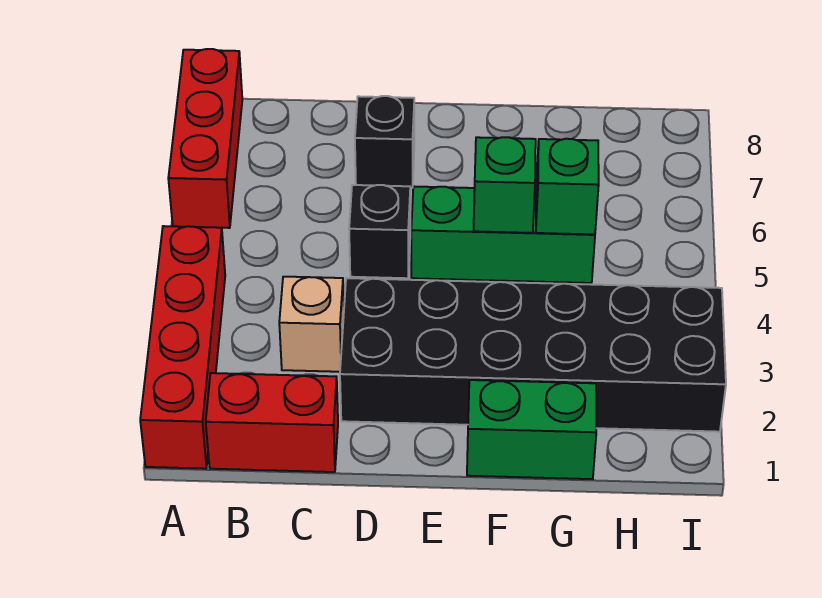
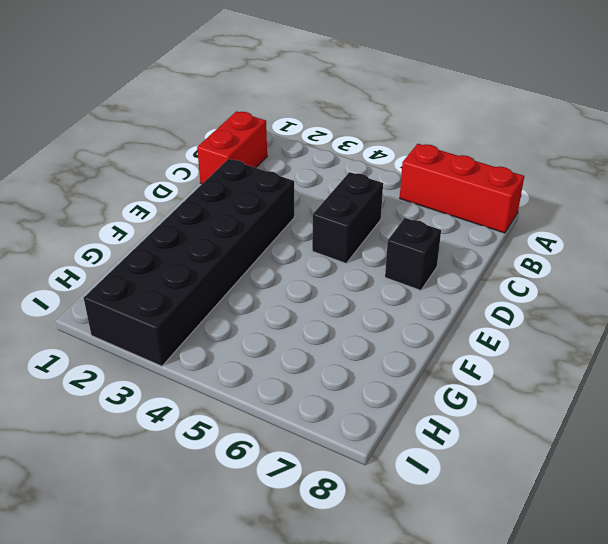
black 1x2 brick [312,172,383,263] -> black 1x1 brick [349,185,410,278]
none -> red 1x4 brick [140,226,225,469]
none -> tan 1x1 brick [279,277,344,372]

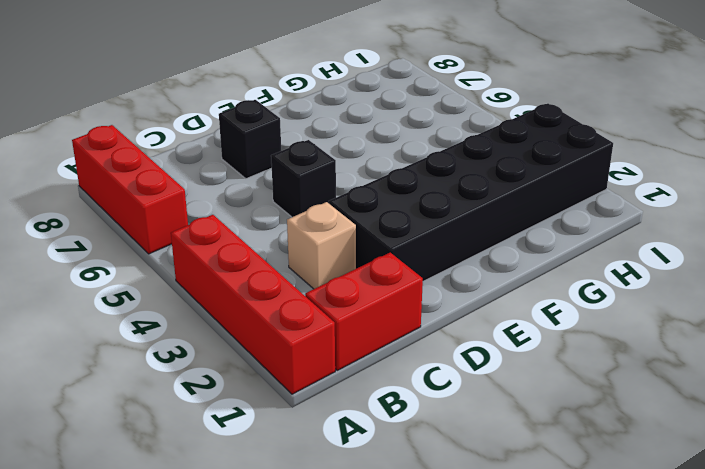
none -> green 1x3 brick [411,186,595,283]
none -> green 1x2 brick [467,380,596,479]

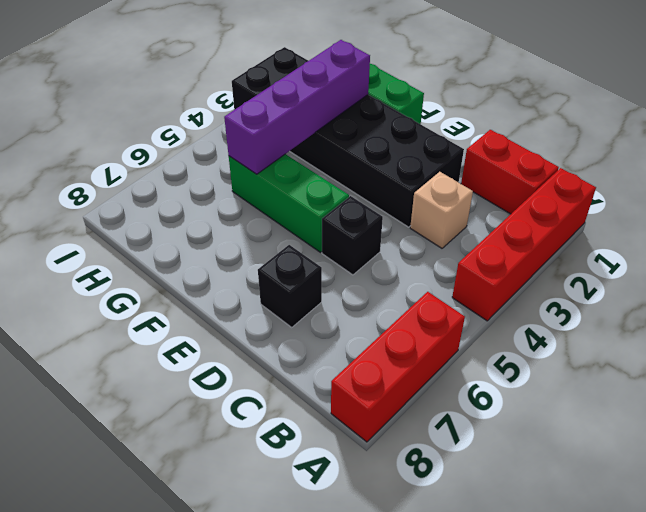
purple 1x4 brick [224,40,370,174] -> green 1x1 brick [536,139,599,234]
none -> green 1x1 brick [474,137,536,233]

